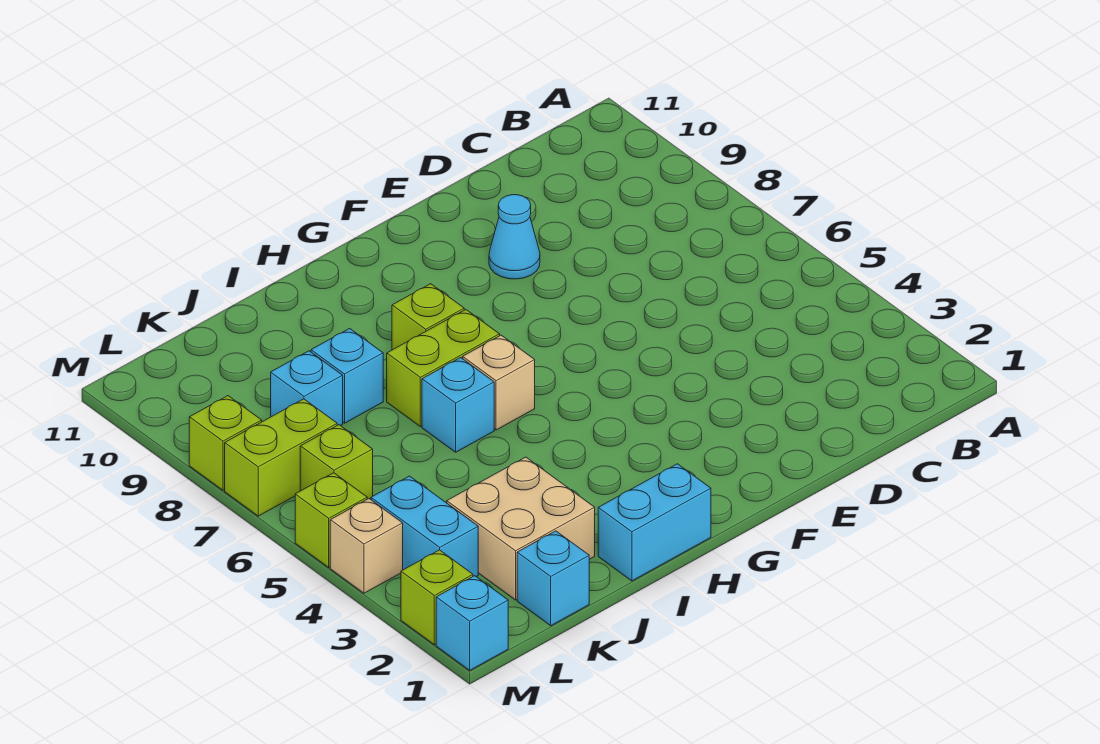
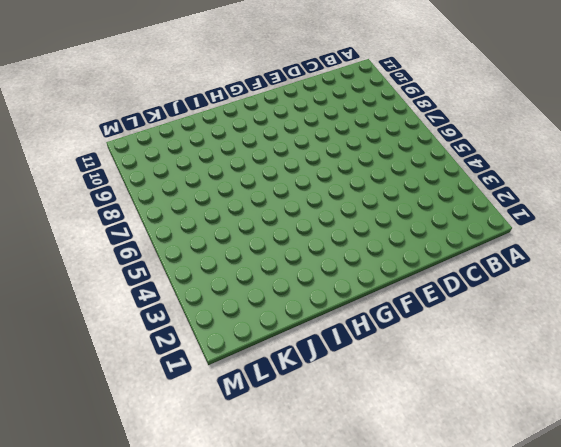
none -> cyan 1x1 cone [489,195,540,279]
none -> cyan 1x2 brick [598,464,711,581]
none -> tan 1x1 brick [463,335,535,430]

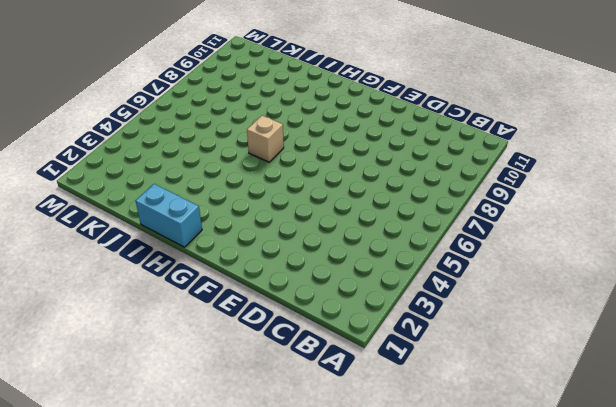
none -> cyan 1x1 cone [489,195,540,279]
none -> lime 1x2 brick [387,310,500,427]
none -> lime 1x1 brick [392,284,464,350]

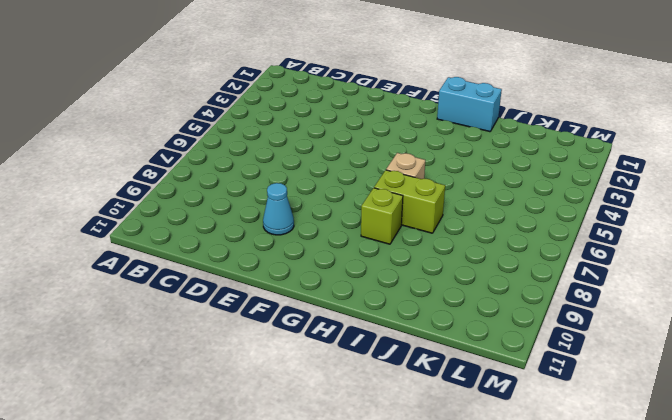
none -> cyan 1x1 brick [422,358,494,452]
none -> tan 2x2 brick [447,457,595,600]
none -> cyan 1x1 brick [311,328,383,423]

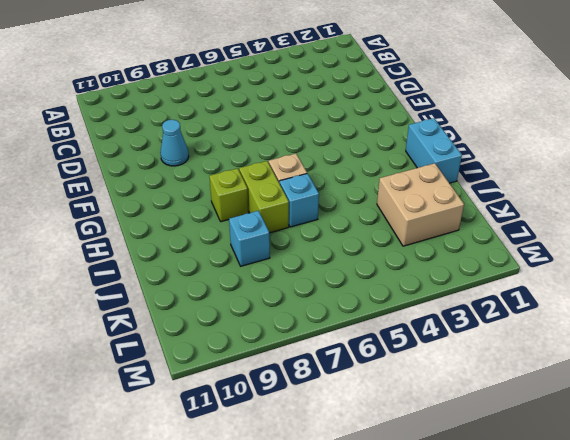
none -> cyan 1x1 brick [517,531,589,626]
none -> cyan 1x1 brick [271,351,343,426]
none -> cyan 1x2 brick [371,476,478,577]

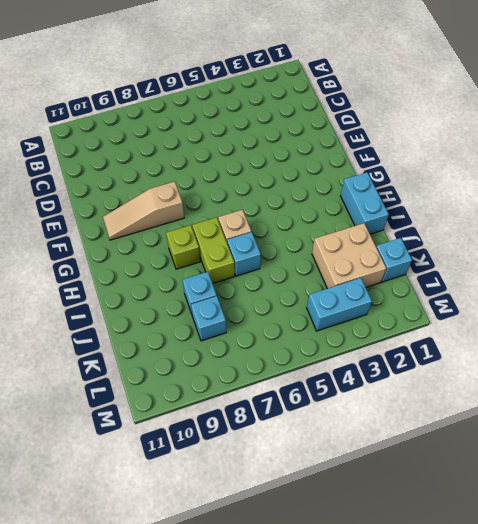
tan 1x3 slope [103,182,184,240] -> none
none -> cyan 1x1 cone [489,195,540,279]
none -> lime 1x1 brick [300,425,373,499]
none -> lime 1x2 brick [225,399,337,516]

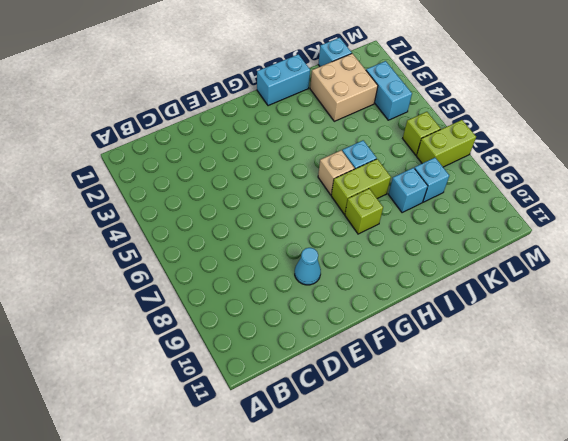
none -> cyan 1x1 brick [436,576,508,670]
none -> lime 1x1 brick [401,550,473,645]
none -> tan 1x1 brick [330,499,403,593]

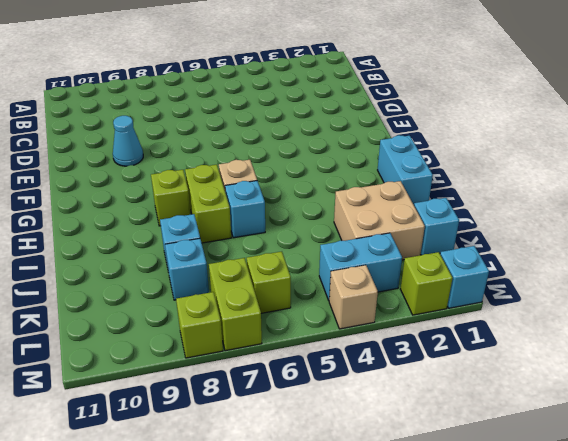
none -> lime 1x1 brick [295,473,367,567]

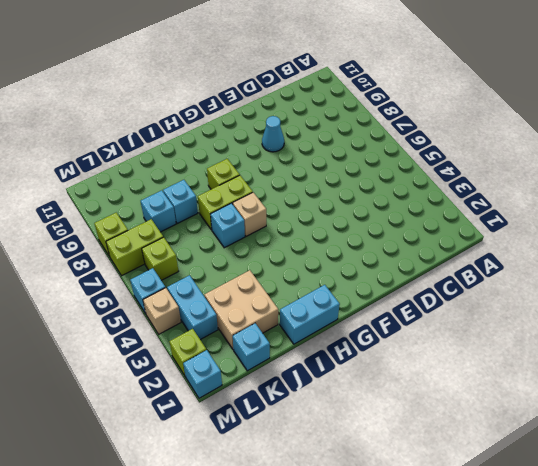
cyan 1x1 brick [130,268,165,314] -> lime 1x1 brick [295,473,367,567]

